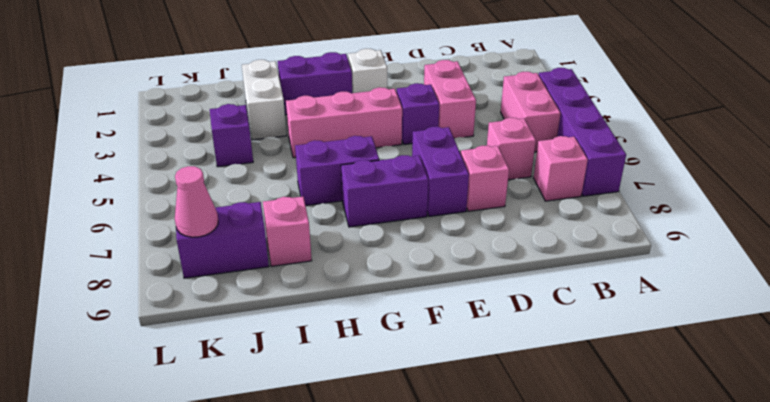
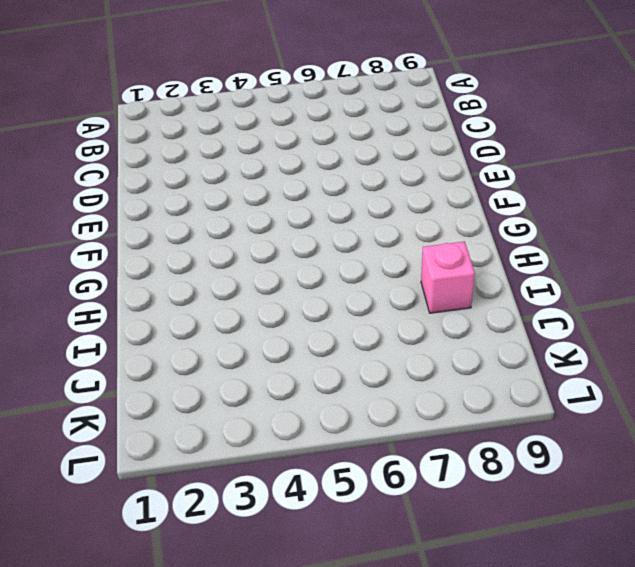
none -> purple 1x4 brick [539,68,626,196]
none -> pink 1x2 brick [501,71,561,152]
none -> pink 1x1 brick [534,136,588,201]

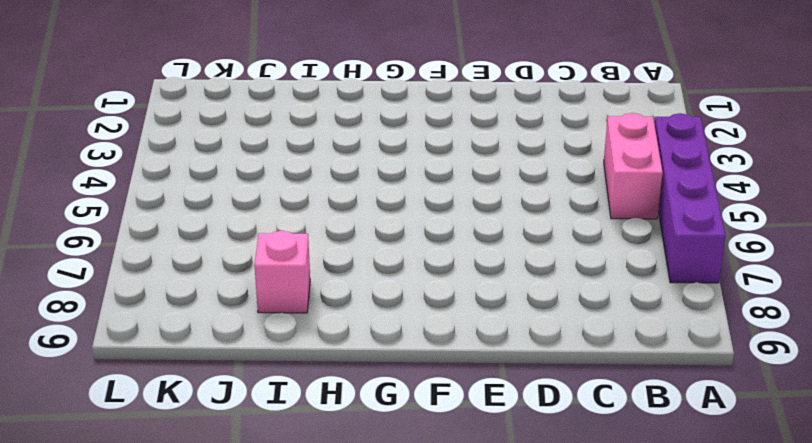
none -> pink 1x1 brick [534,136,588,201]
none -> pink 1x1 brick [487,118,536,180]
none -> pink 1x2 brick [424,60,476,138]

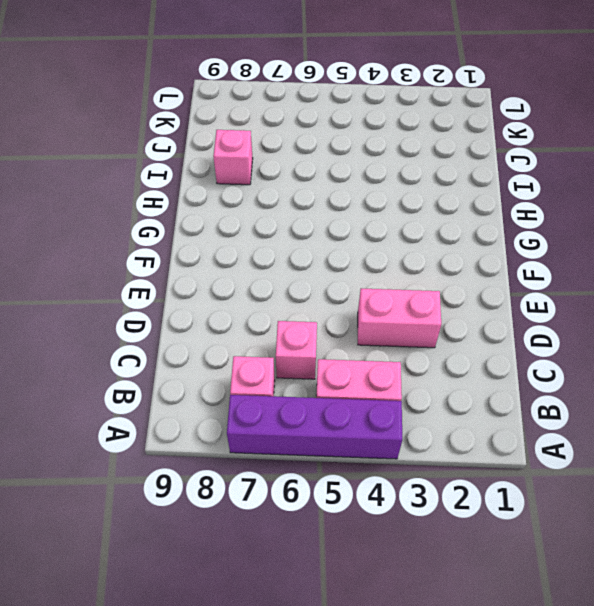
none -> pink 1x1 brick [461,146,509,211]
none -> purple 1x1 brick [397,83,439,144]
none -> purple 1x2 brick [412,127,469,216]

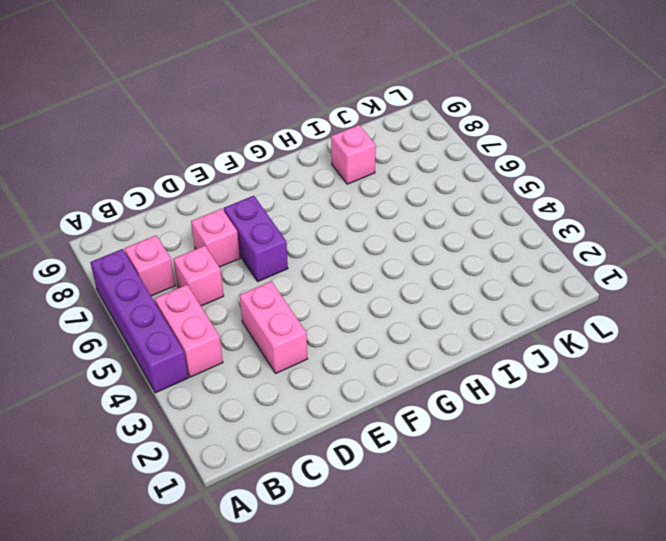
none -> purple 1x1 brick [397,83,439,144]
none -> white 1x1 brick [348,49,387,93]
none -> pink 1x3 brick [286,87,402,158]

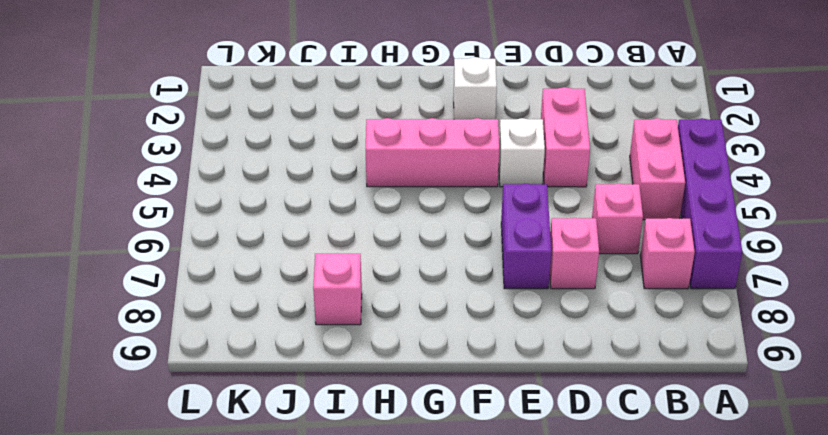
white 1x1 brick [499,118,545,187] -> purple 1x1 brick [397,83,439,144]
none -> purple 1x2 brick [341,155,428,227]
none -> purple 1x2 brick [278,52,352,115]
none -> purple 1x2 brick [295,136,379,206]

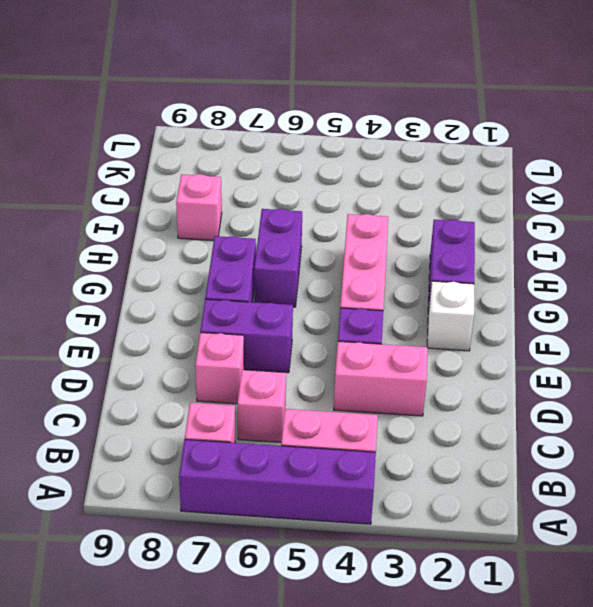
none -> white 1x2 brick [242,60,287,140]
none -> purple 1x1 brick [210,104,253,167]
none -> purple 1x2 brick [176,202,269,278]

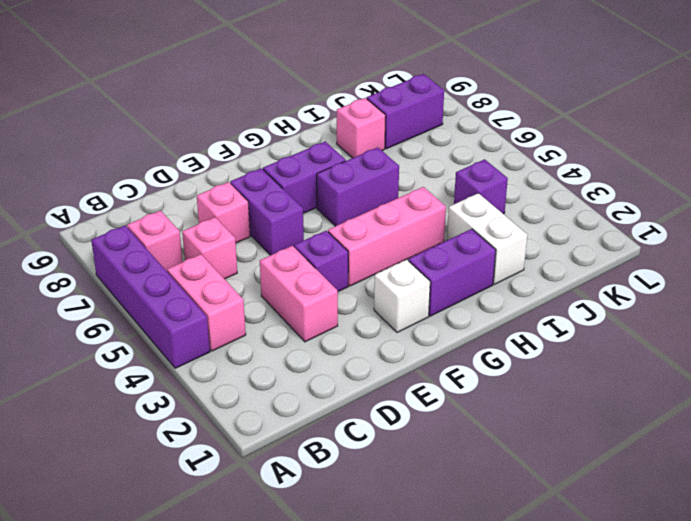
none -> pink 1x1 cone [175,166,218,237]

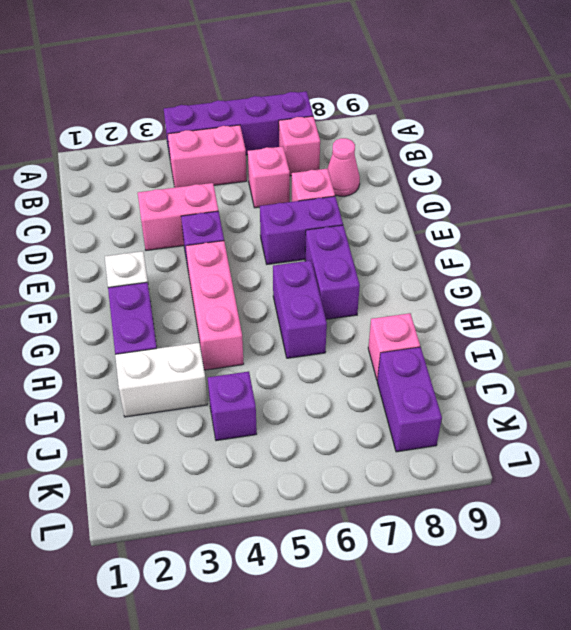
pink 1x1 cone [328,138,360,196] -> pink 1x1 cone moved to [175,166,218,237]

